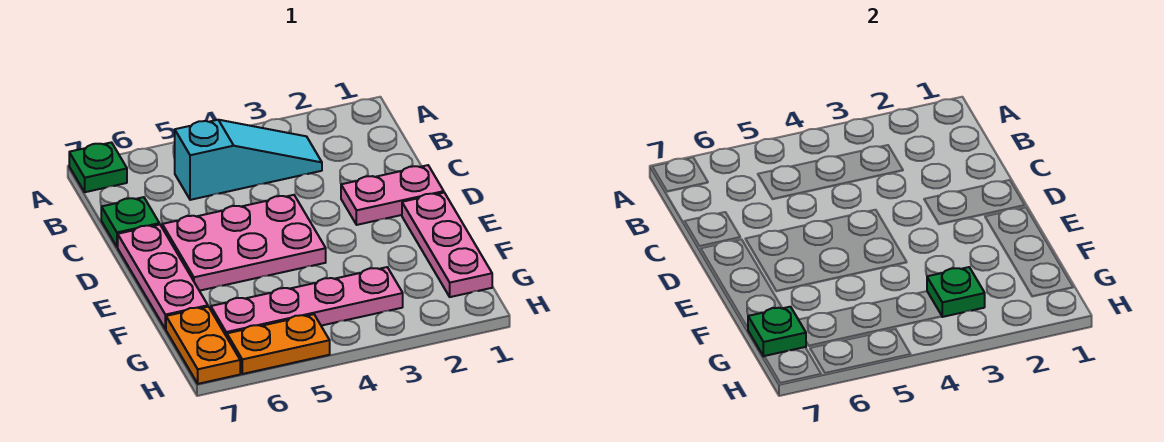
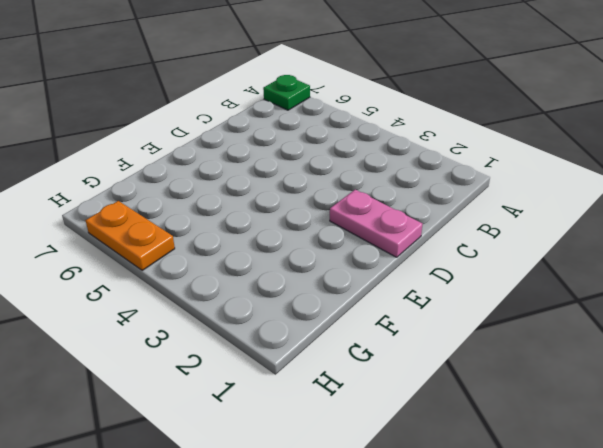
none -> cyan 1x3 slope [175,120,322,200]
none -> green 1x1 plate [101,197,159,247]
none -> pink 2x3 plate [162,195,326,291]

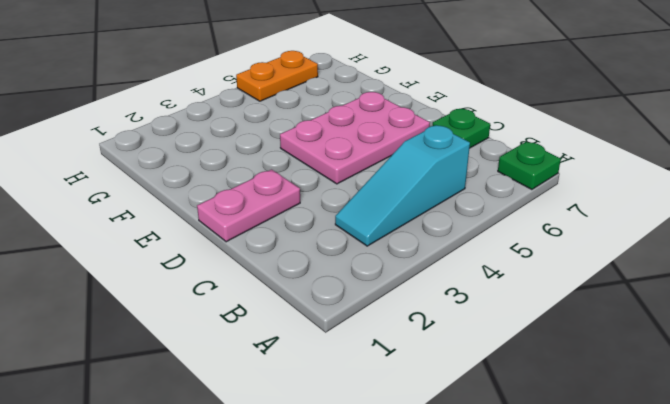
none -> pink 1x3 plate [118,225,208,329]
none -> pink 1x3 plate [402,193,492,297]
none -> pink 1x4 plate [211,267,403,337]

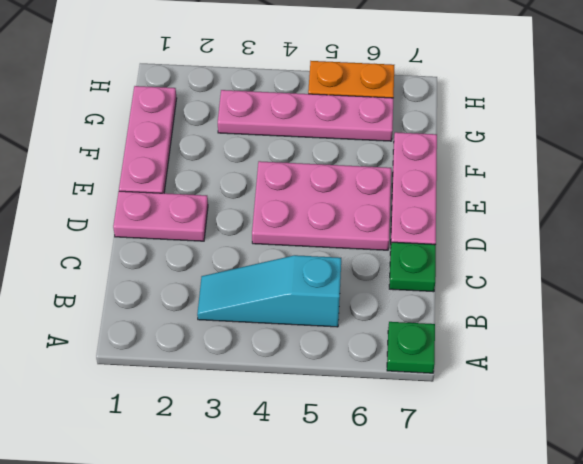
none -> orange 1x2 plate [166,307,240,384]
none -> green 1x1 plate [927,267,985,317]
none -> green 1x1 plate [748,307,806,356]

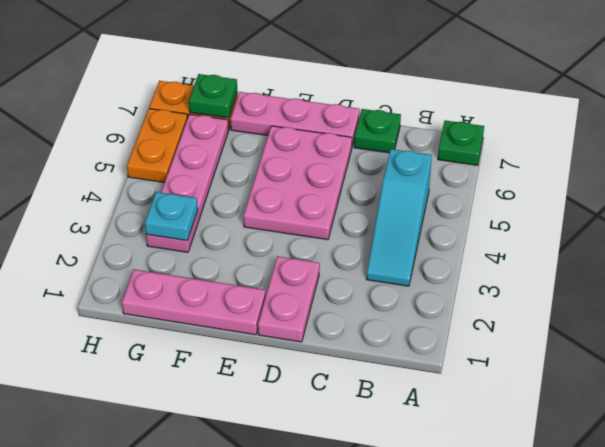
cyan 1x1 plate [145,192,198,240] -> green 1x1 plate [927,267,985,317]

